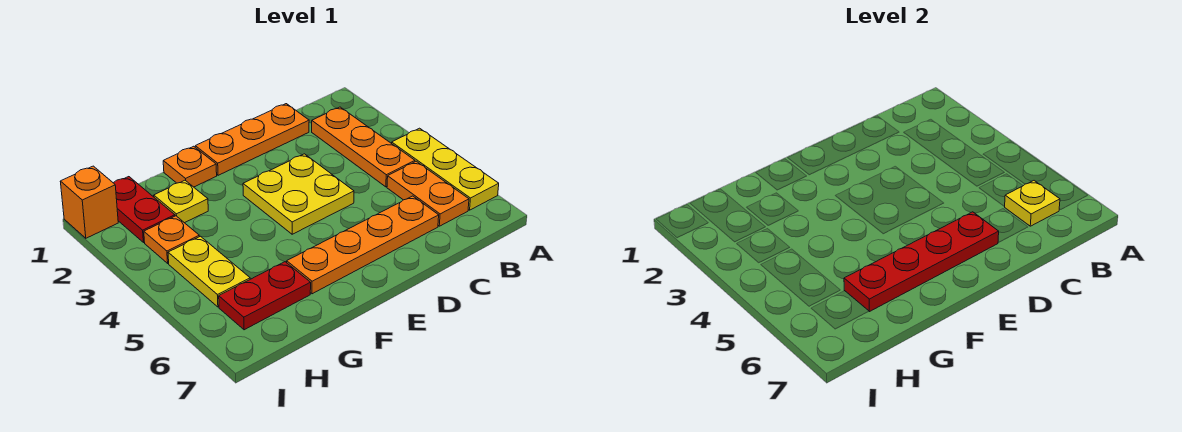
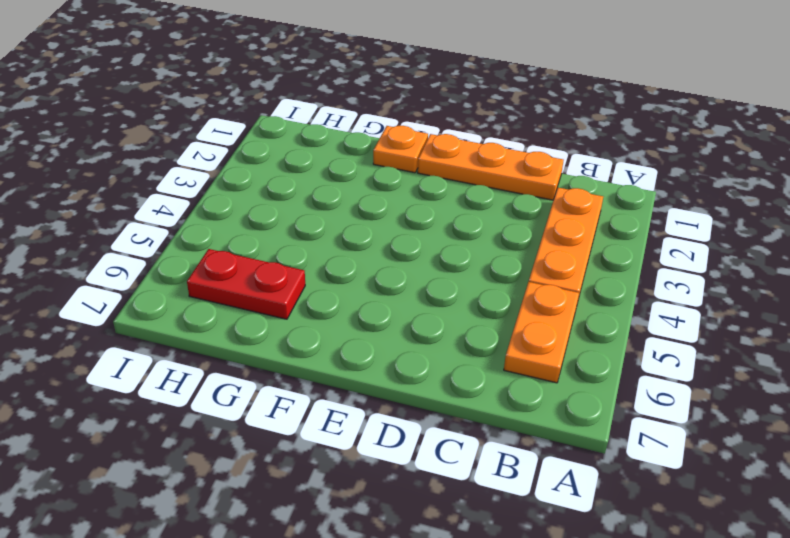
none -> yellow 1x3 plate [392,128,499,210]
none -> orange 1x4 plate [287,196,439,294]
none -> yellow 2x2 plate [243,154,354,234]

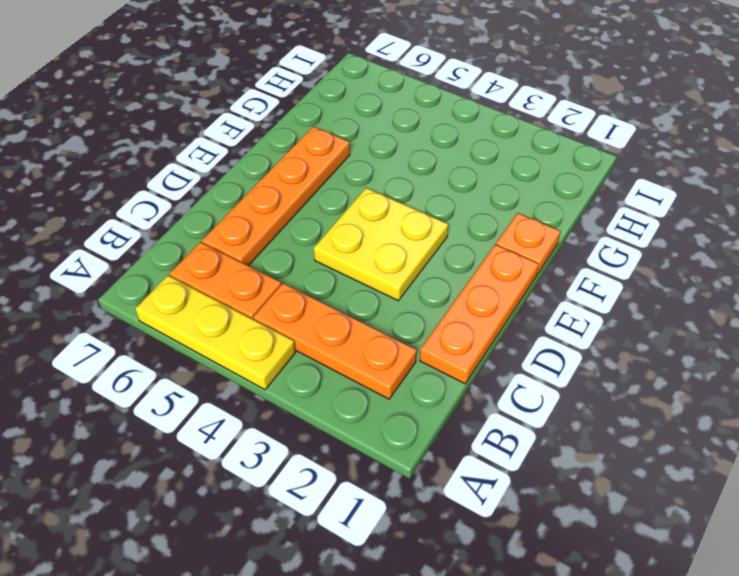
none -> yellow 1x1 plate [154,180,208,223]
none -> red 1x2 plate [219,262,311,330]
none -> red 1x2 plate [114,177,175,243]

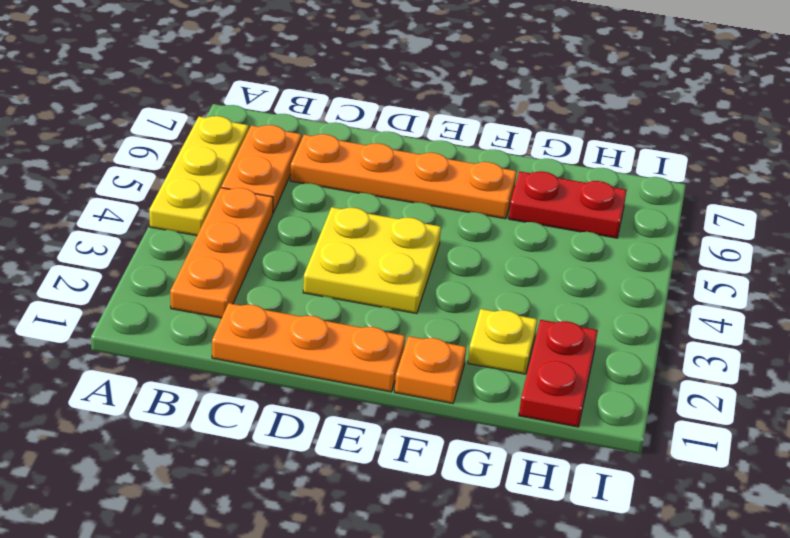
none -> orange 1x1 plate [144,216,199,263]
none -> yellow 1x2 plate [168,236,250,307]
none -> orange 1x1 brick [60,166,118,238]

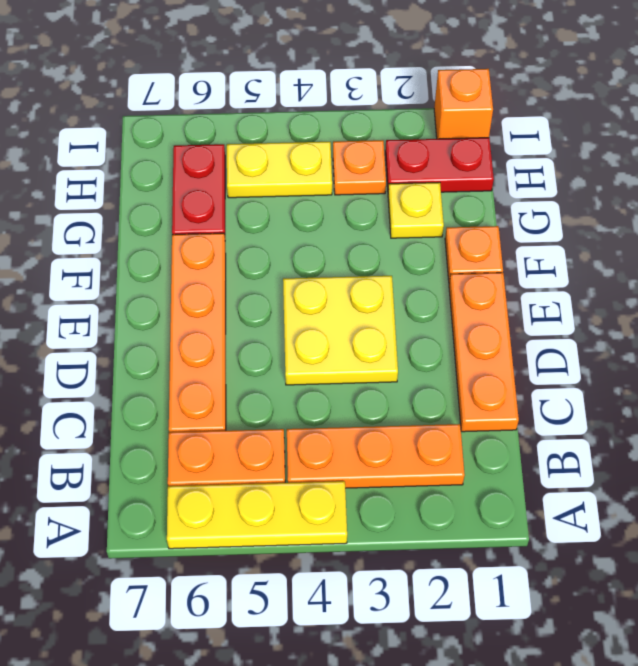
none -> yellow 1x1 plate [1004,181,1060,226]
none -> red 1x4 plate [844,212,999,312]

